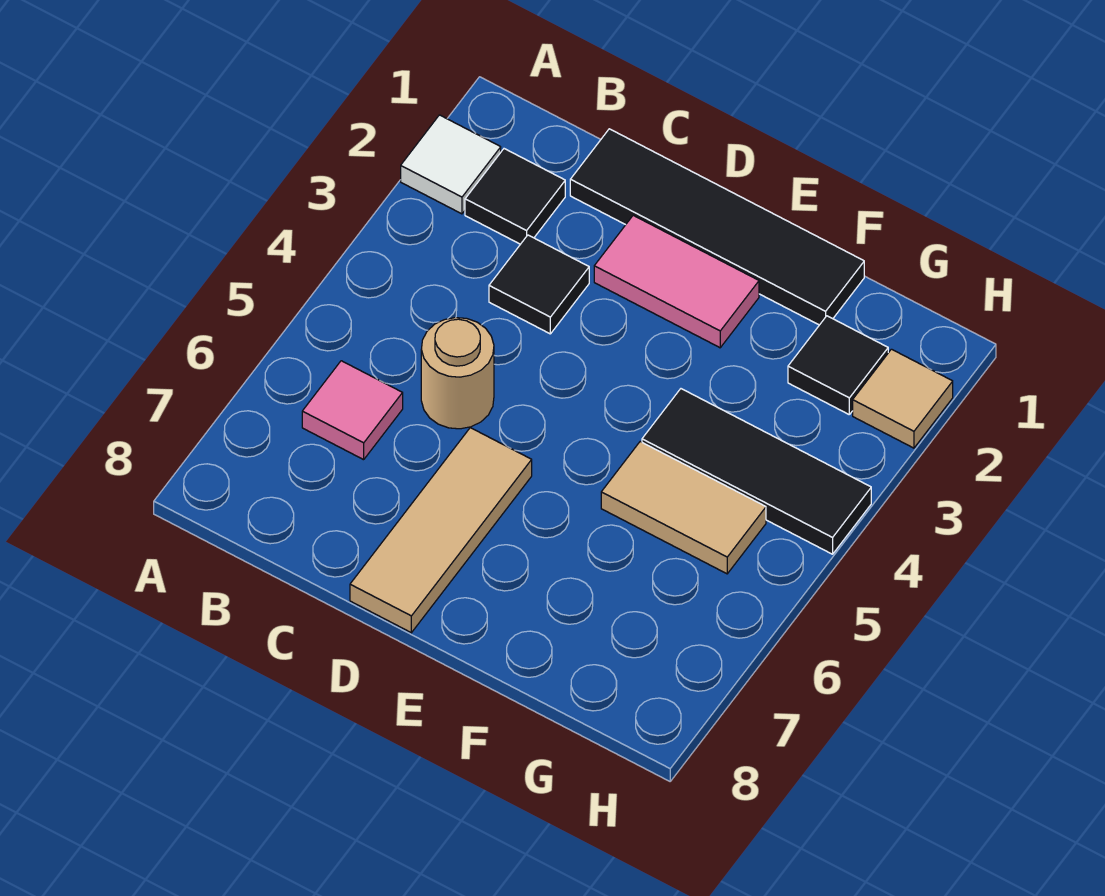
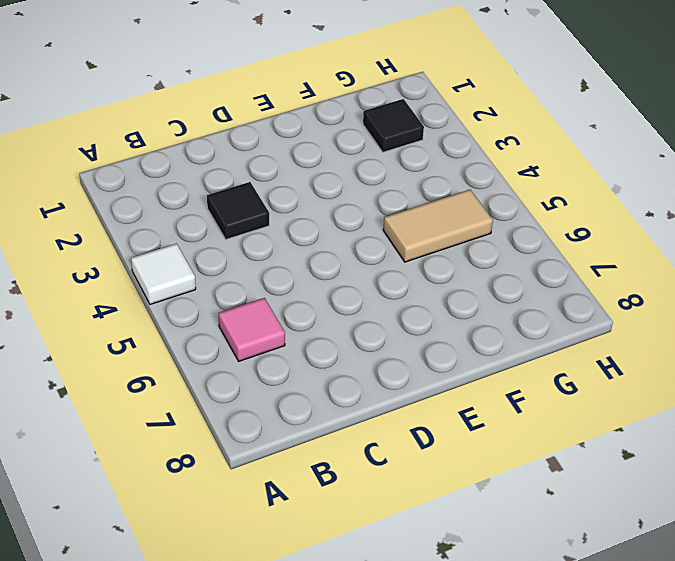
white 1x1 tile [131,244,196,304] -> white 1x1 tile moved to [401,115,501,214]
none -> black 1x1 tile [465,149,565,244]
none -> black 1x4 tile [570,129,864,325]
none -> tan 1x1 round brick [421,318,494,429]

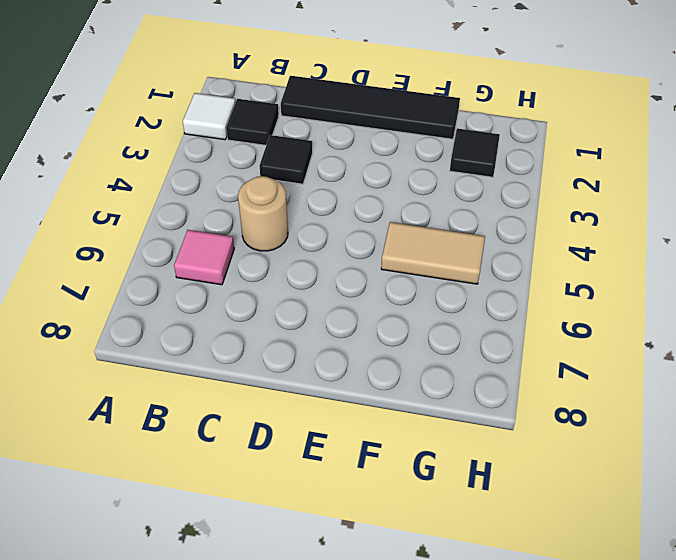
none -> pink 1x2 tile [594,215,759,348]
none -> tan 1x3 tile [350,428,532,633]
none -> black 1x3 tile [642,389,871,554]

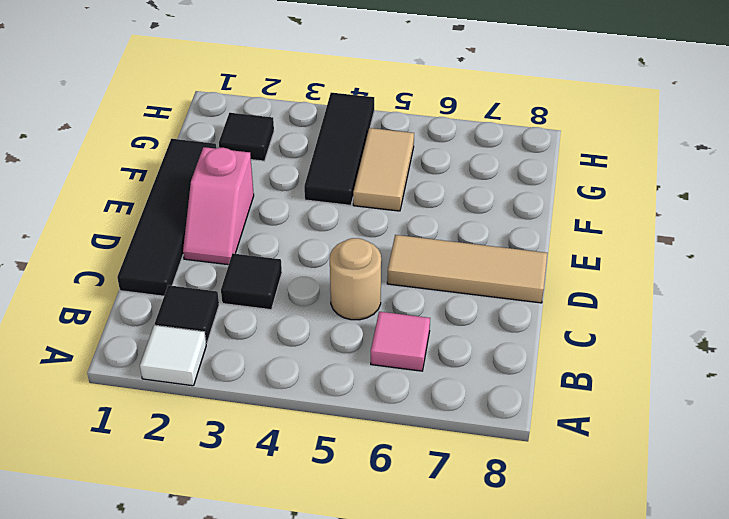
pink 1x2 slope [183,147,254,265] -> pink 1x2 tile [594,215,759,348]
none -> tan 1x1 tile [853,349,953,448]

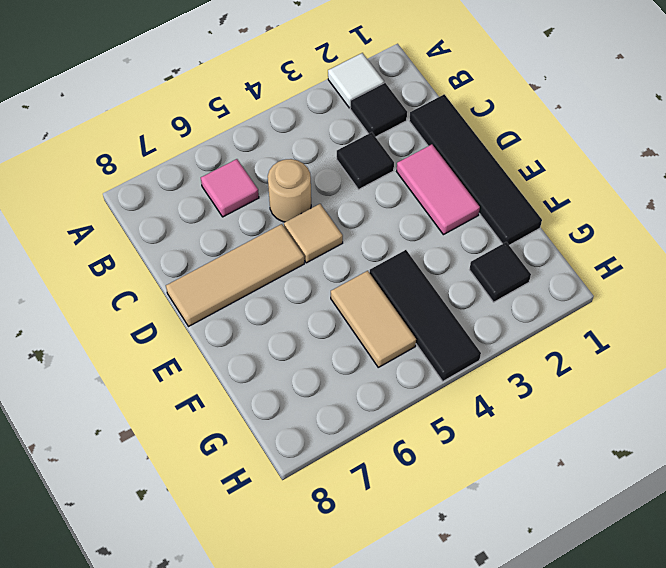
tan 1x1 tile [284,204,343,263] -> tan 1x1 tile moved to [853,349,953,448]

